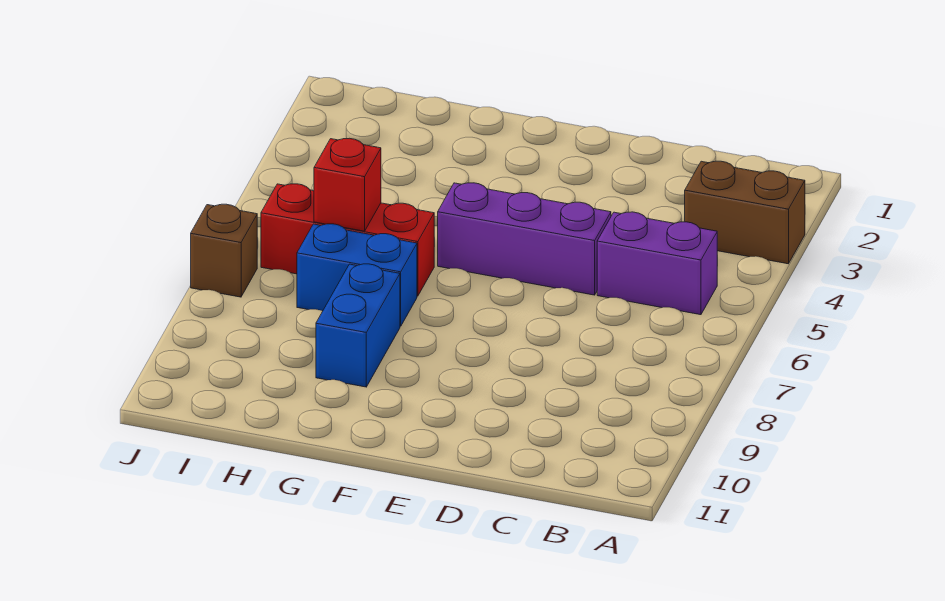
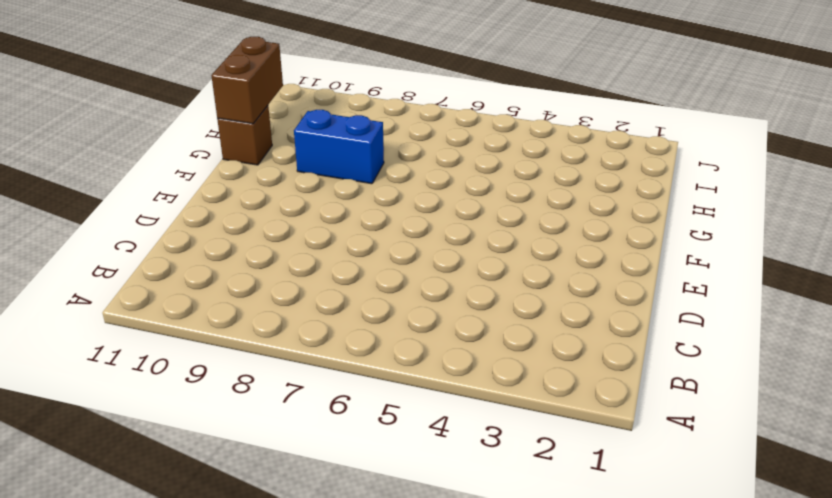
brown 1x1 brick [217,106,272,165] -> brown 1x1 brick moved to [191,204,257,297]
brown 1x2 brick [211,37,283,124] -> brown 1x2 brick moved to [685,161,805,264]
none -> purple 1x2 brick [597,212,717,315]
none -> purple 1x3 brick [438,183,611,295]

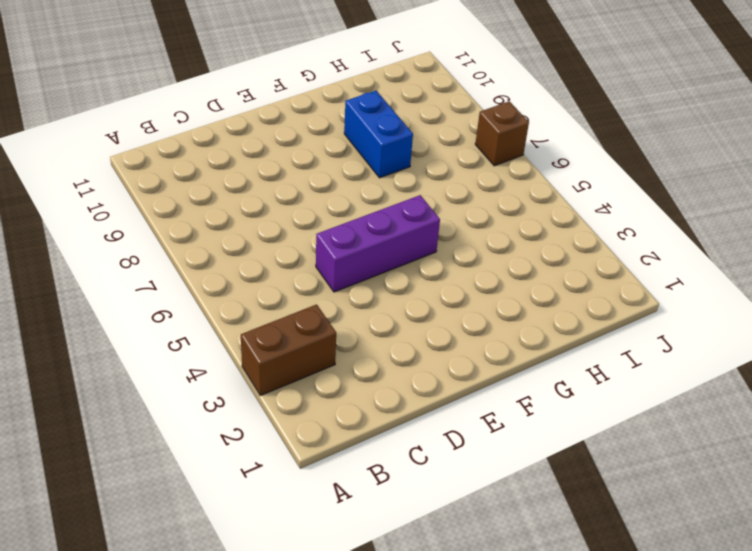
none -> purple 1x2 brick [597,212,717,315]
none -> red 1x3 brick [261,184,434,296]

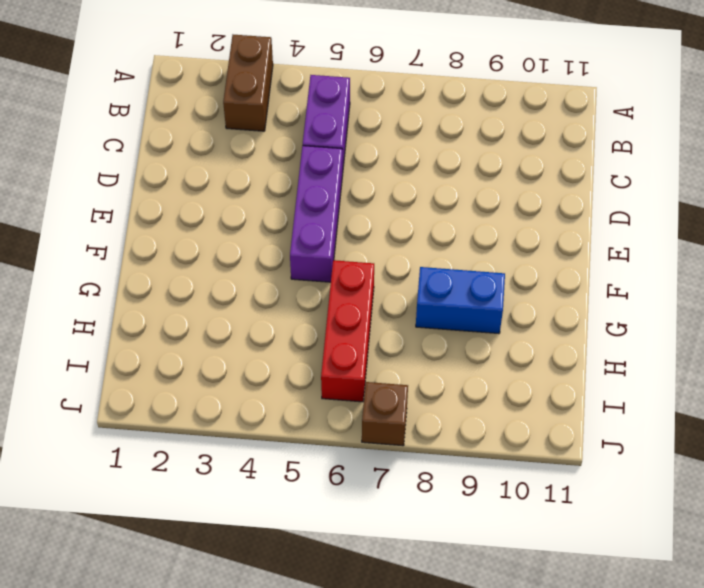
none -> blue 1x2 brick [297,224,417,326]
none -> red 1x1 brick [314,138,381,231]

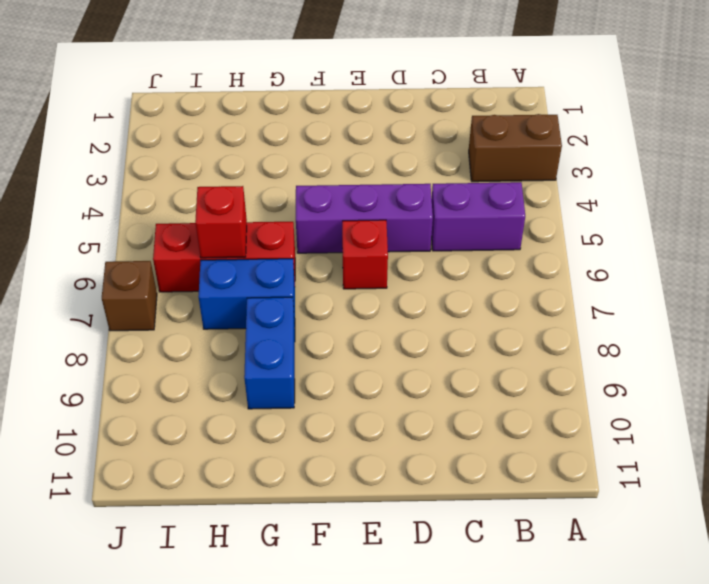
red 1x1 brick [342,220,388,289] -> none

